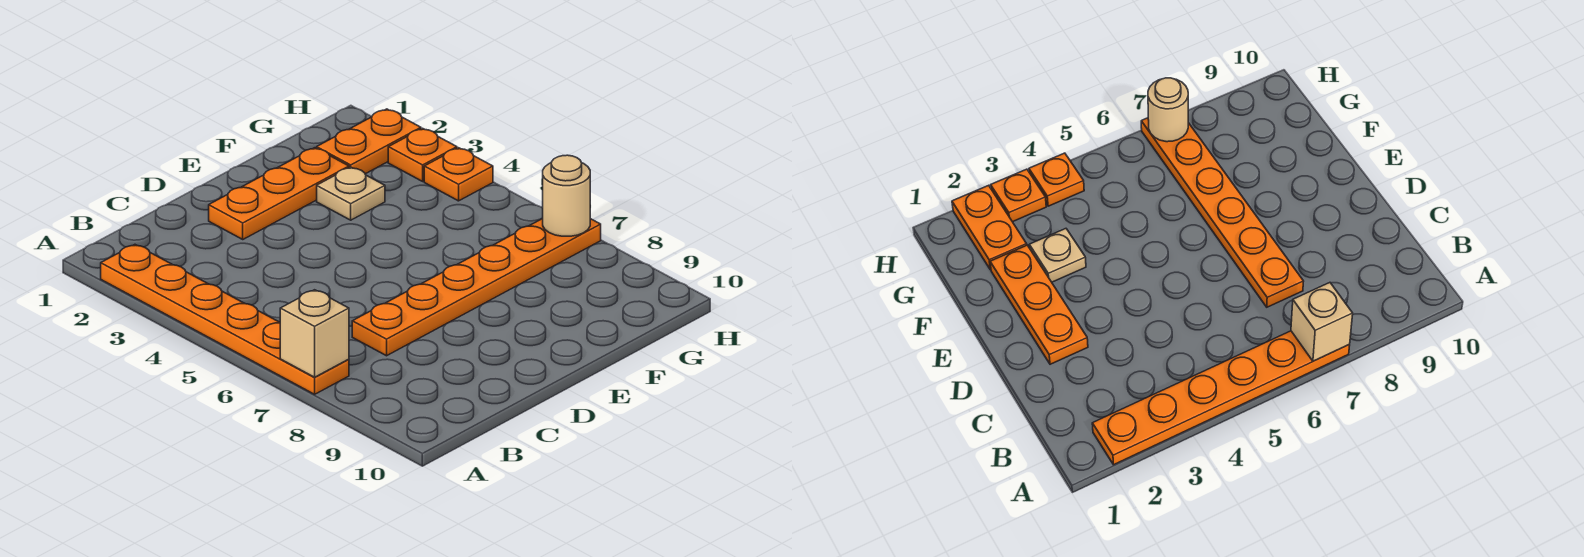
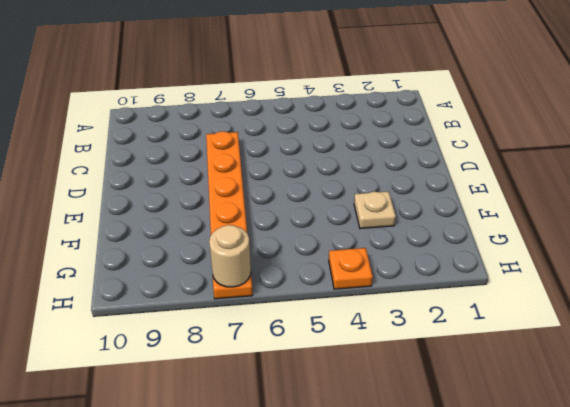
none -> orange 1x6 plate [101,245,349,394]
none -> orange 1x3 plate [209,148,349,239]

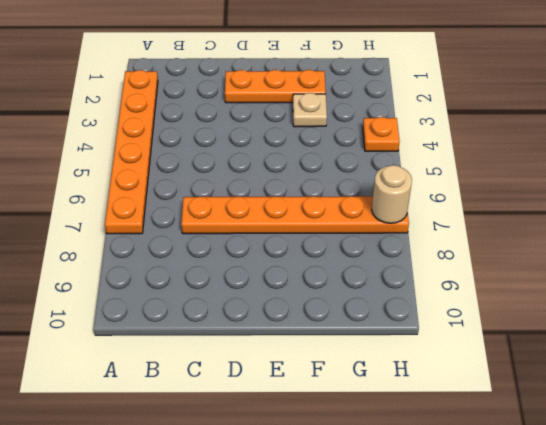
none -> orange 1x2 plate [317,109,421,174]
none -> orange 1x1 plate [388,128,457,181]

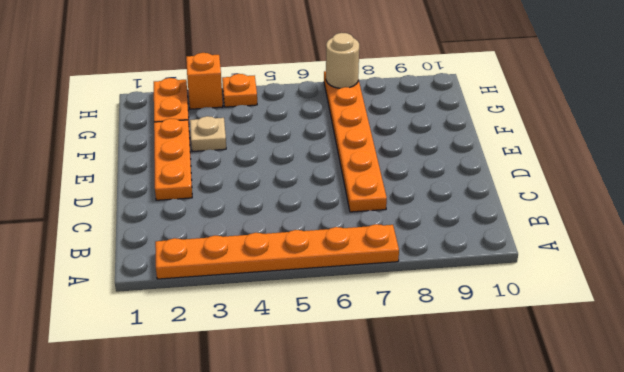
orange 1x1 brick [186,53,223,109] -> orange 1x1 plate [388,128,457,181]
none -> tan 1x1 brick [280,290,349,377]

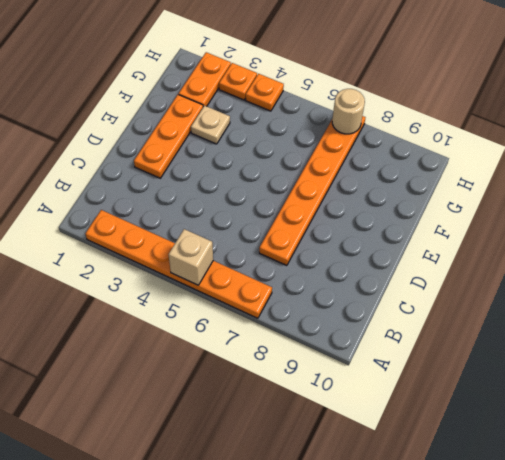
tan 1x1 brick [169,229,213,285] -> tan 1x1 brick moved to [280,290,349,377]

